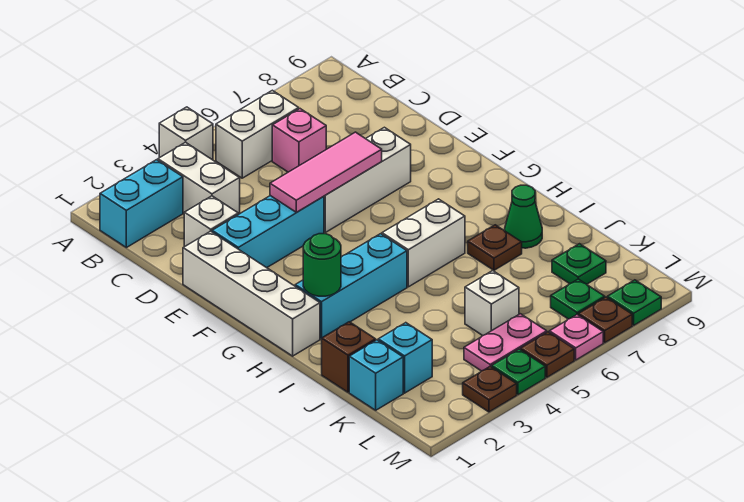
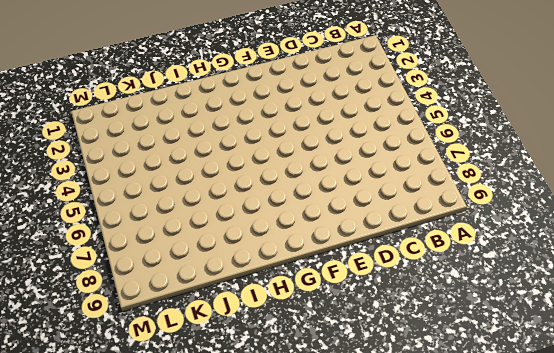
none -> white 1x1 brick [159,107,213,160]
none -> cyan 1x2 brick [100,160,183,248]
none -> white 1x2 brick [158,142,240,214]

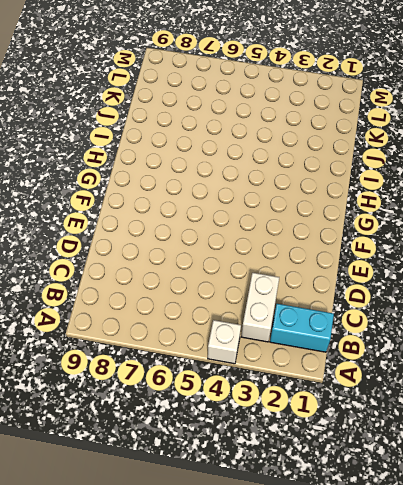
none -> white 1x2 brick [216,90,299,178]
none -> pink 1x1 brick [272,109,326,172]
none -> white 1x1 brick [184,196,238,247]

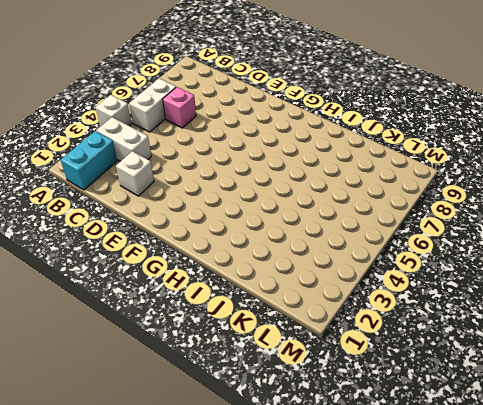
none -> white 1x4 brick [183,231,320,356]
none -> cyan 1x3 brick [212,196,324,268]
none -> white 1x3 brick [324,127,411,232]

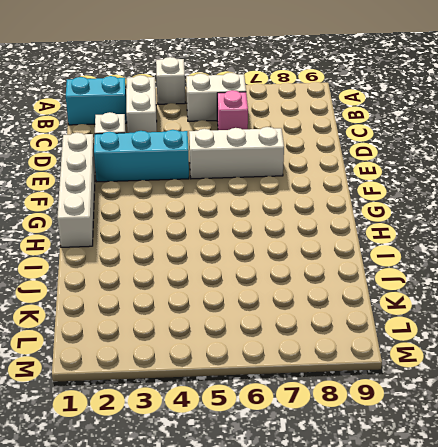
none -> cyan 1x3 brick [295,234,407,339]
none -> white 1x2 brick [382,199,465,287]
none -> brown 1x1 plate [468,225,522,270]

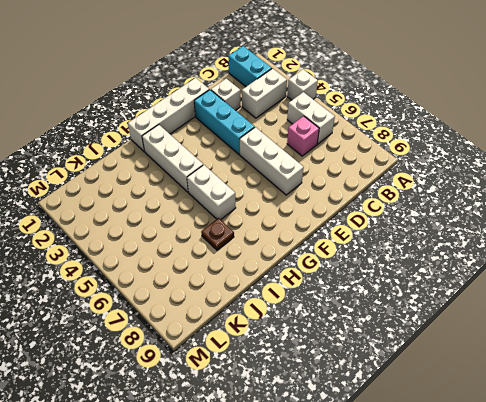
white 1x3 brick [142,125,203,192] -> cyan 1x3 brick [295,234,407,339]
none -> green 1x1 cone [505,185,542,248]
none -> brown 1x1 brick [322,322,376,392]
none -> cyan 1x1 brick [349,340,403,410]

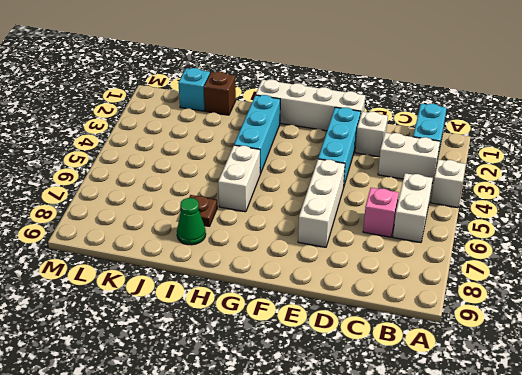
none -> cyan 1x1 brick [378,323,432,393]
none -> white 1x1 brick [465,271,519,336]
none -> green 1x1 plate [552,244,606,284]

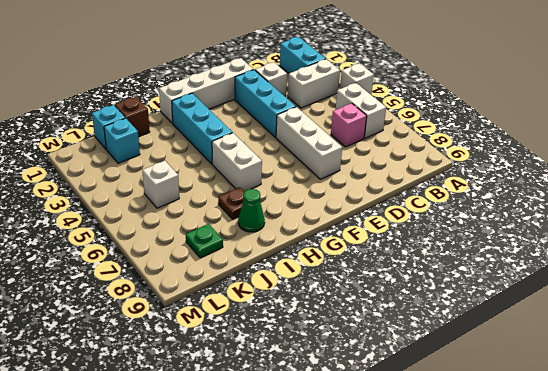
none -> pink 1x2 plate [464,314,547,371]
none -> green 1x1 plate [551,279,605,319]
none -> brown 1x1 plate [463,367,517,412]

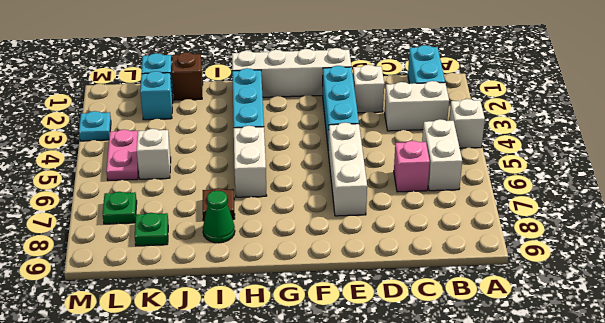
cyan 1x1 plate [79,111,111,141] -> brown 1x1 plate [463,367,517,412]
none -> green 1x1 plate [492,349,545,395]
none -> brown 1x1 plate [521,332,574,377]
none -> pink 1x1 plate [549,315,603,360]

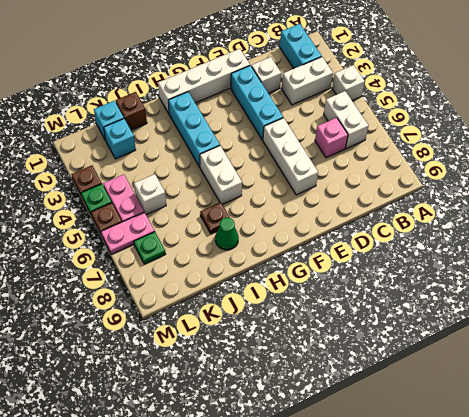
pink 1x2 plate [101,212,155,254] -> pink 1x1 plate [549,315,603,360]
none -> green 1x1 plate [552,244,606,284]
none -> brown 1x1 plate [578,297,632,343]
none -> green 1x1 plate [607,280,661,325]

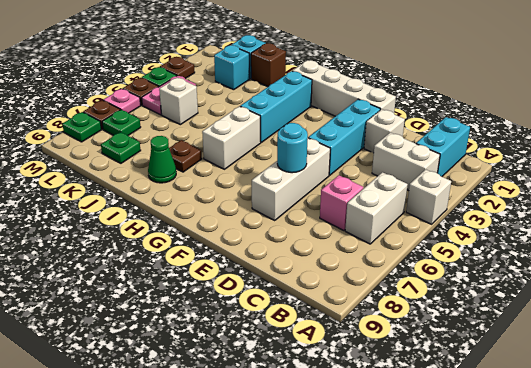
cyan 1x1 round brick [277,123,308,173] -> pink 1x3 tile [270,132,382,212]
none -> green 1x1 round brick [303,234,341,296]

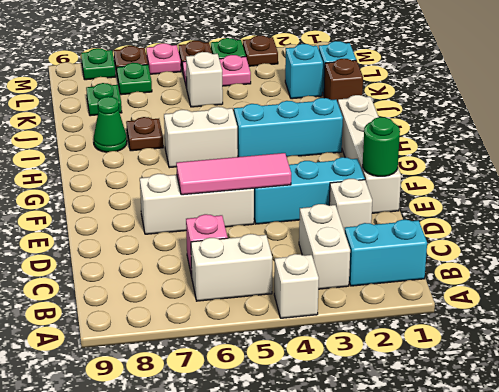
green 1x1 round brick [363,117,400,176] -> green 1x1 round brick moved to [303,234,341,296]

